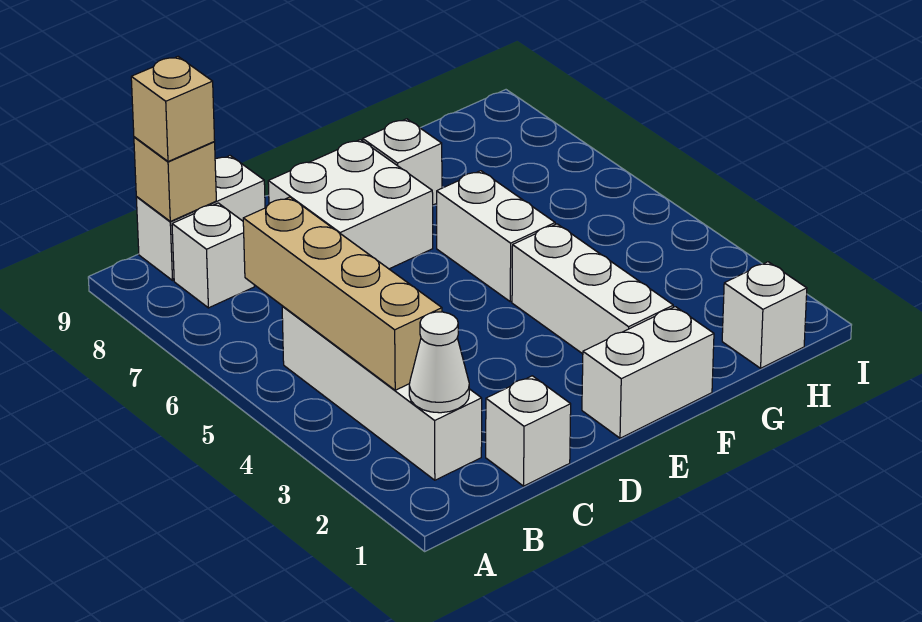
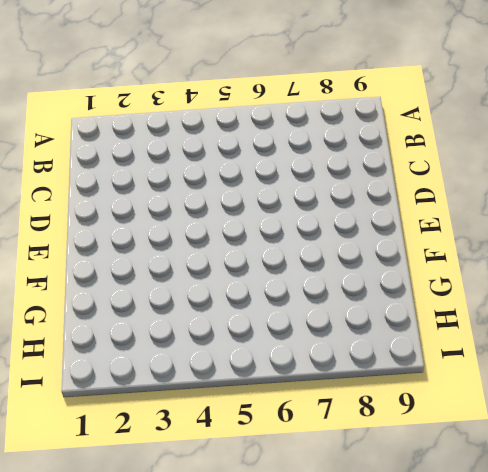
none -> white 1x4 brick [282,306,482,480]
none -> white 1x1 brick [172,203,254,308]
none -> white 1x2 brick [136,156,265,280]

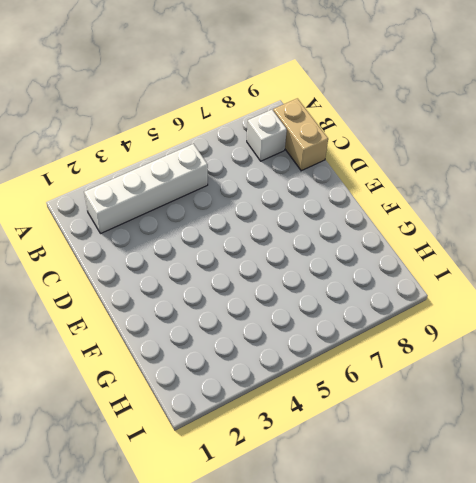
tan 1x2 brick [273,98,328,171] -> white 1x2 brick [136,156,265,280]
none -> white 1x1 brick [486,376,571,486]
none -> white 2x2 brick [268,140,433,269]
none -> white 1x2 brick [582,307,714,438]

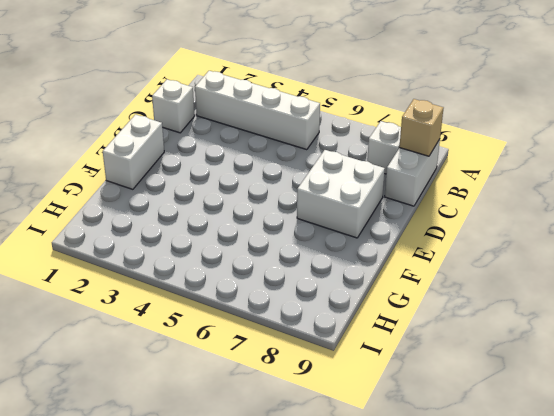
none -> white 1x3 brick [512,224,673,354]
none -> white 1x2 brick [437,171,555,302]
none -> white 1x1 brick [363,119,442,205]

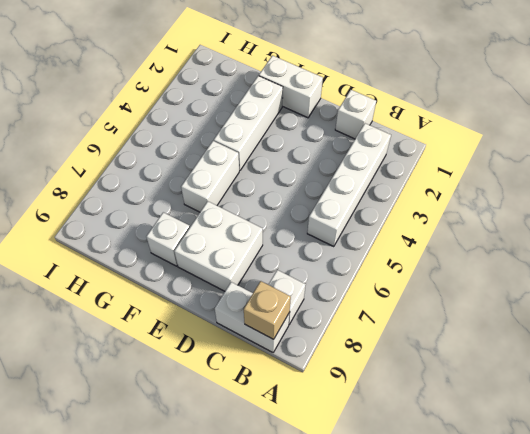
none -> white 1x1 brick [722,262,807,368]
none -> white 1x1 cone [409,312,469,413]
none -> tan 1x4 brick [243,197,442,390]

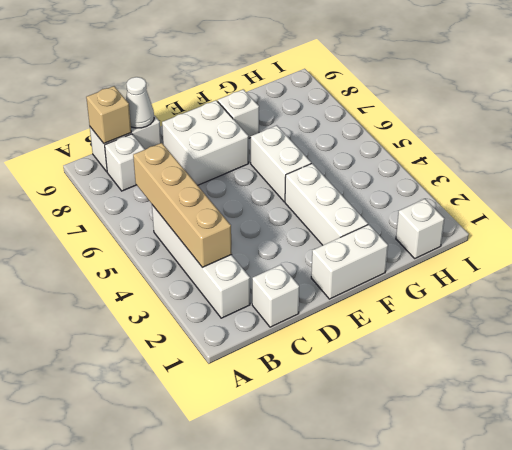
white 1x1 cone [126,77,154,128] -> white 1x1 cone moved to [409,312,469,413]
none -> tan 1x1 brick [131,57,215,162]

